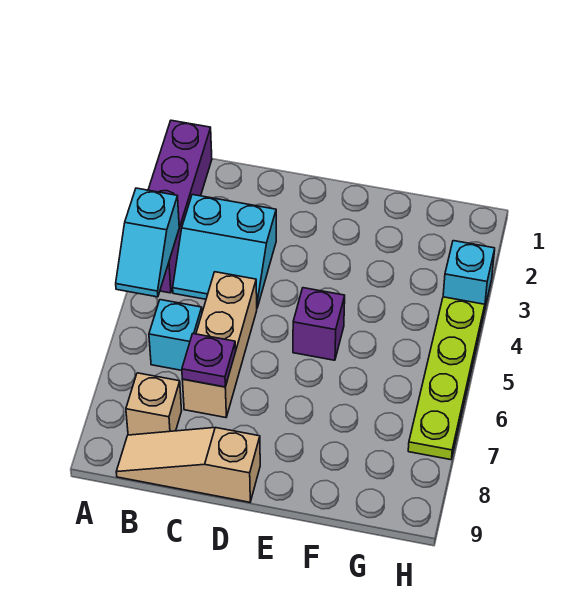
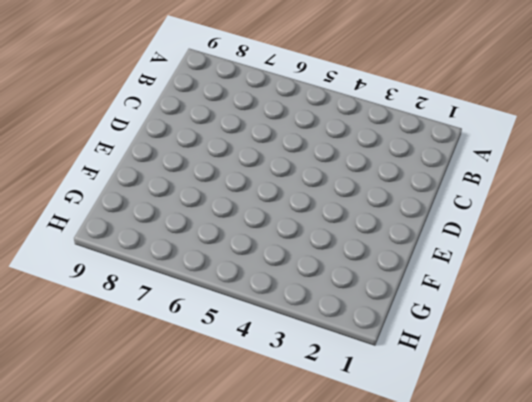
none -> purple 1x4 brick [148,120,212,293]
none -> cyan 2x2 slope [173,195,276,308]

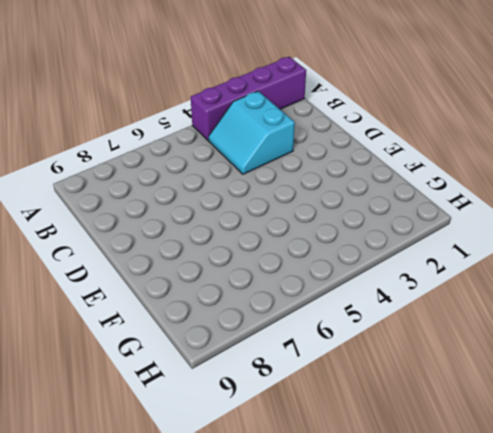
none -> cyan 1x1 brick [149,300,202,370]
none -> tan 1x1 brick [126,373,182,435]

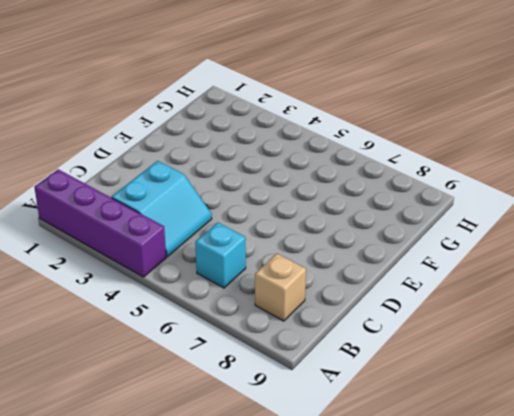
none -> tan 1x3 slope [116,428,260,502]
none -> tan 1x3 brick [182,272,257,418]

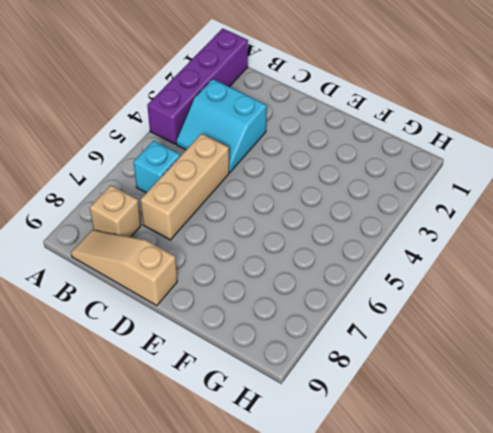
none -> purple 1x1 brick [293,288,345,360]
none -> cyan 1x1 brick [443,241,495,311]

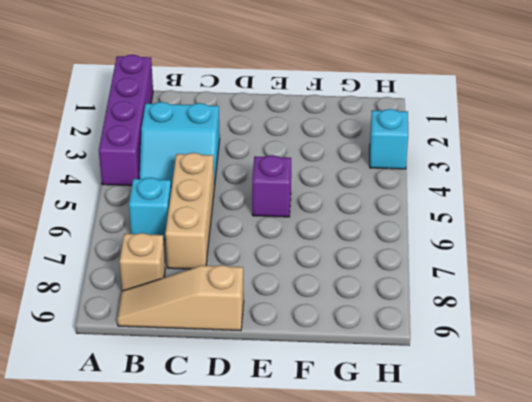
none -> lime 1x4 plate [408,297,485,460]
none -> cyan 1x2 slope [116,188,179,297]

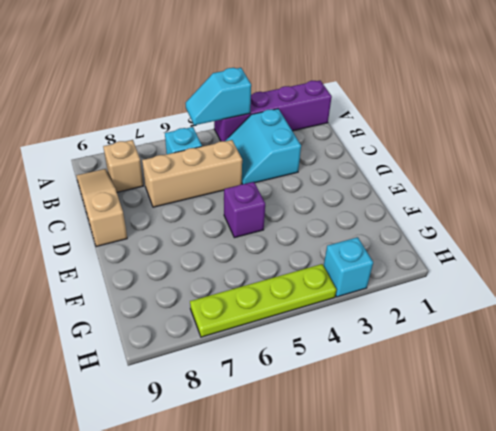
none -> purple 1x1 plate [182,334,236,387]

